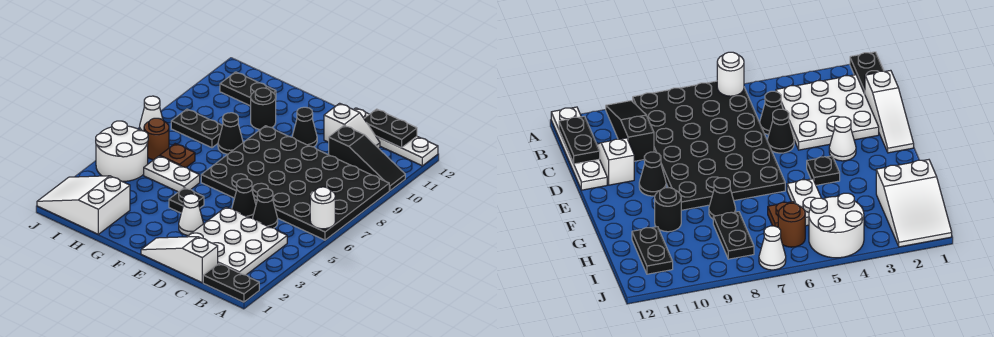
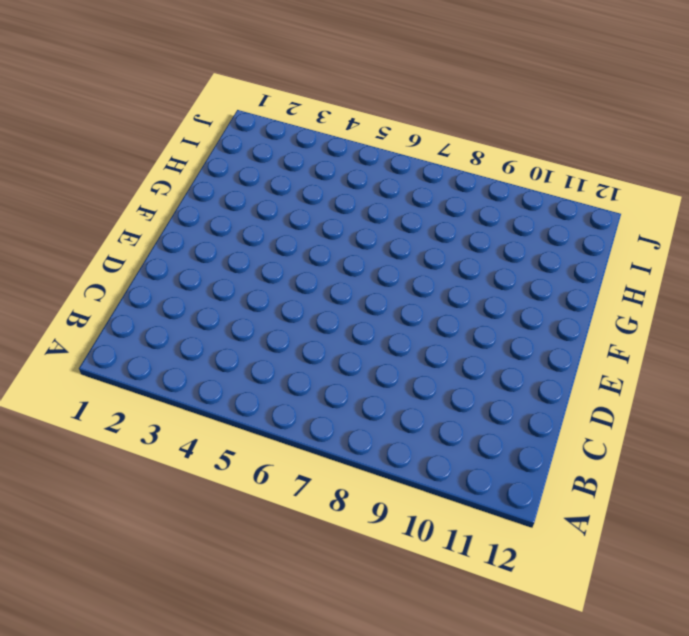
none -> black 1x2 plate [203,264,259,302]
none -> black 4x6 plate [201,126,389,240]
none -> black 1x3 slope [329,125,405,191]

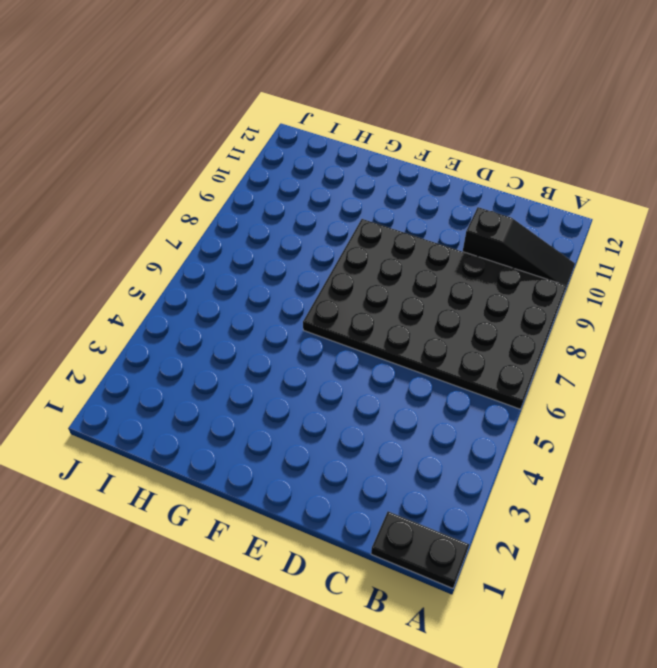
none -> white 1x4 plate [354,108,438,166]
none -> white 3x3 plate [187,207,287,275]
none -> white 1x3 slope [141,237,218,283]

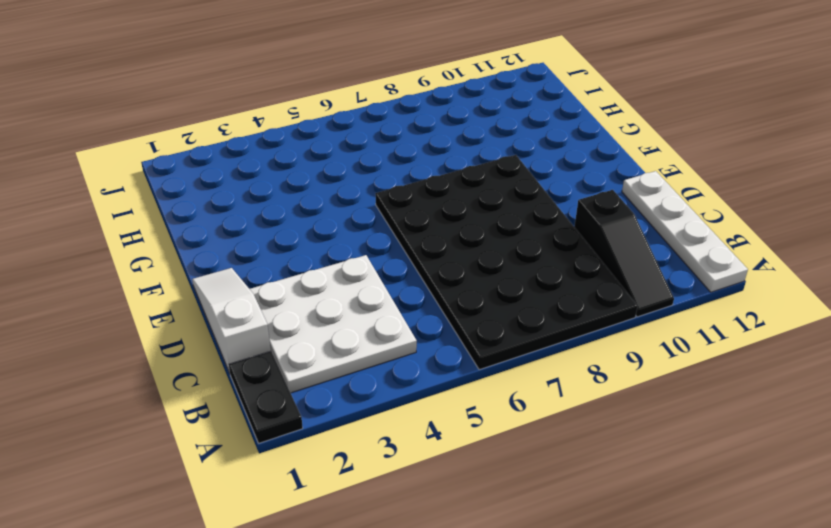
none -> black 1x1 cone [253,189,278,228]
none -> white 1x2 slope [324,103,380,148]
none -> black 1x1 cone [232,179,256,218]

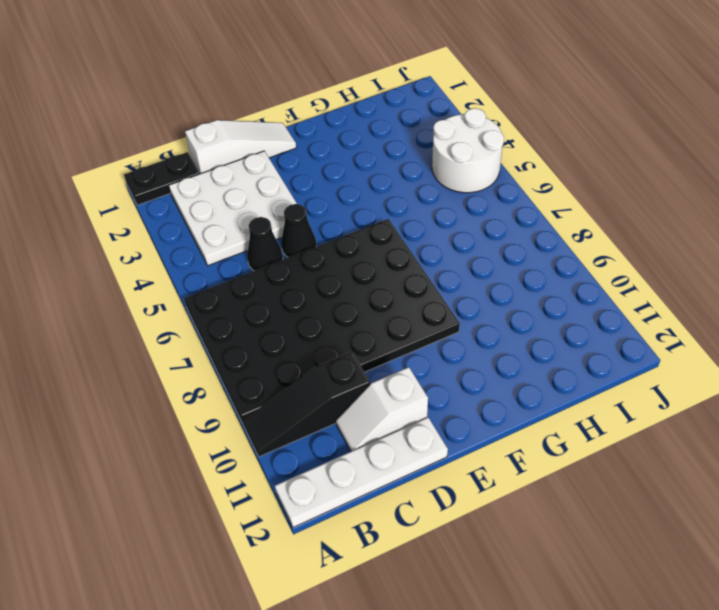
none -> white 1x1 cone [179,194,203,235]
none -> black 1x1 cone [292,107,317,147]
none -> black 1x1 plate [169,188,204,213]

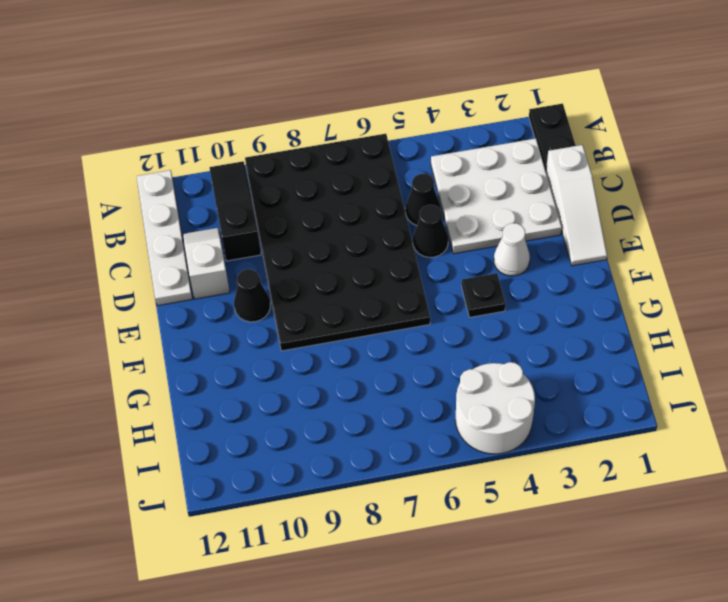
none -> white 1x2 plate [144,156,200,192]
none -> black 1x1 cone [218,113,243,154]
none -> black 1x1 round brick [251,88,276,129]

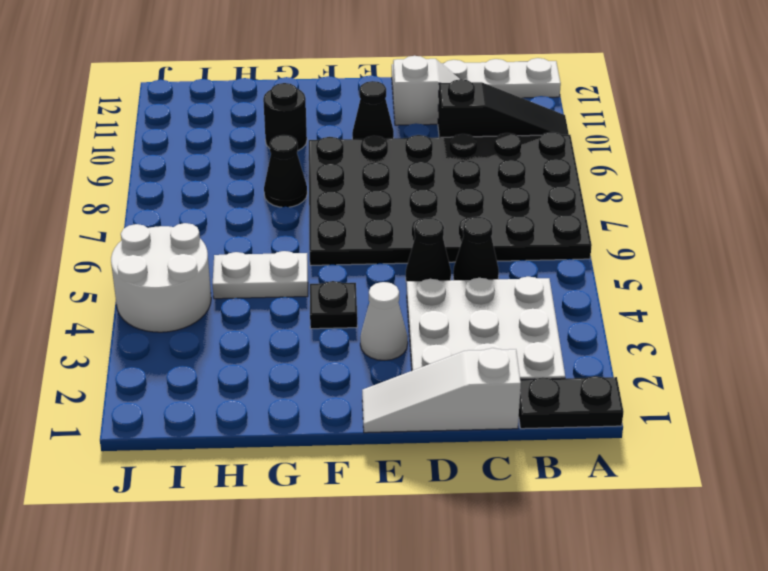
none -> white 2x3 slope [37,176,130,234]
none -> brown 1x1 plate [160,144,195,167]
none -> black 1x2 plate [171,109,222,148]

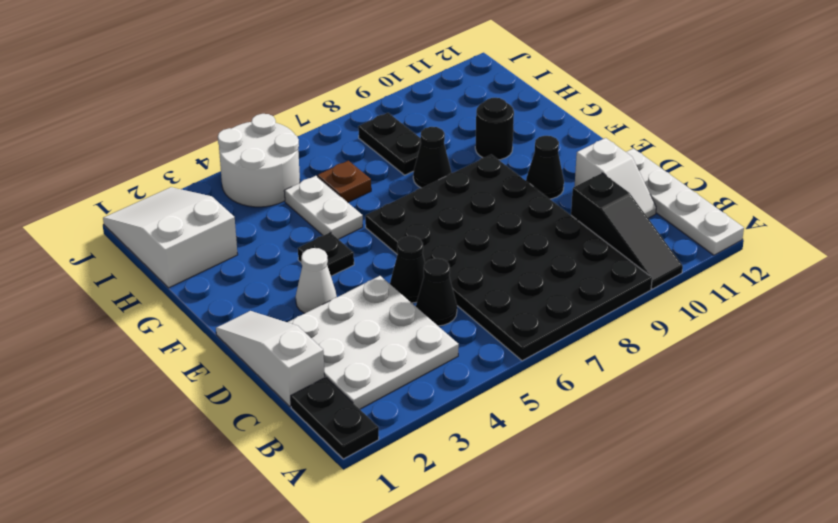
none -> black 1x2 plate [220,72,276,106]
none -> brown 1x1 round brick [144,118,169,160]
none -> white 1x1 cone [140,96,163,131]

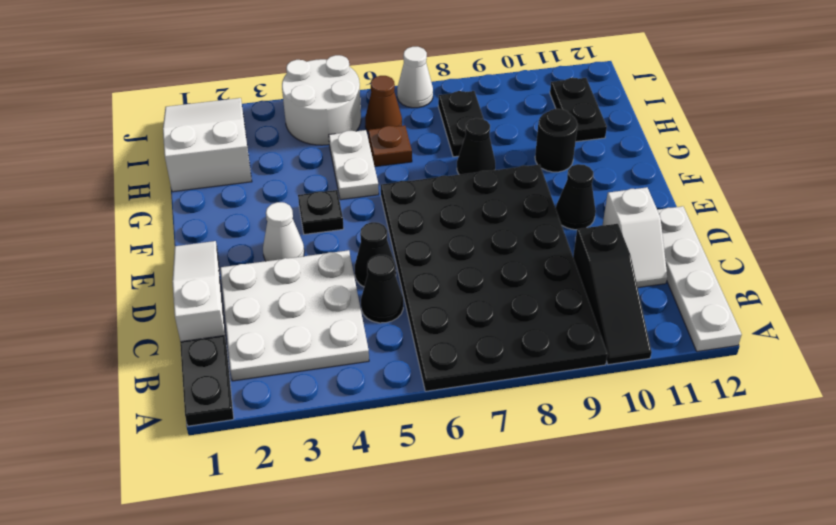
brown 1x1 cone [365,76,402,132] -> brown 1x1 round brick [144,118,169,160]
none -> white 1x1 round brick [310,187,335,229]
none -> black 1x2 plate [364,109,417,148]

